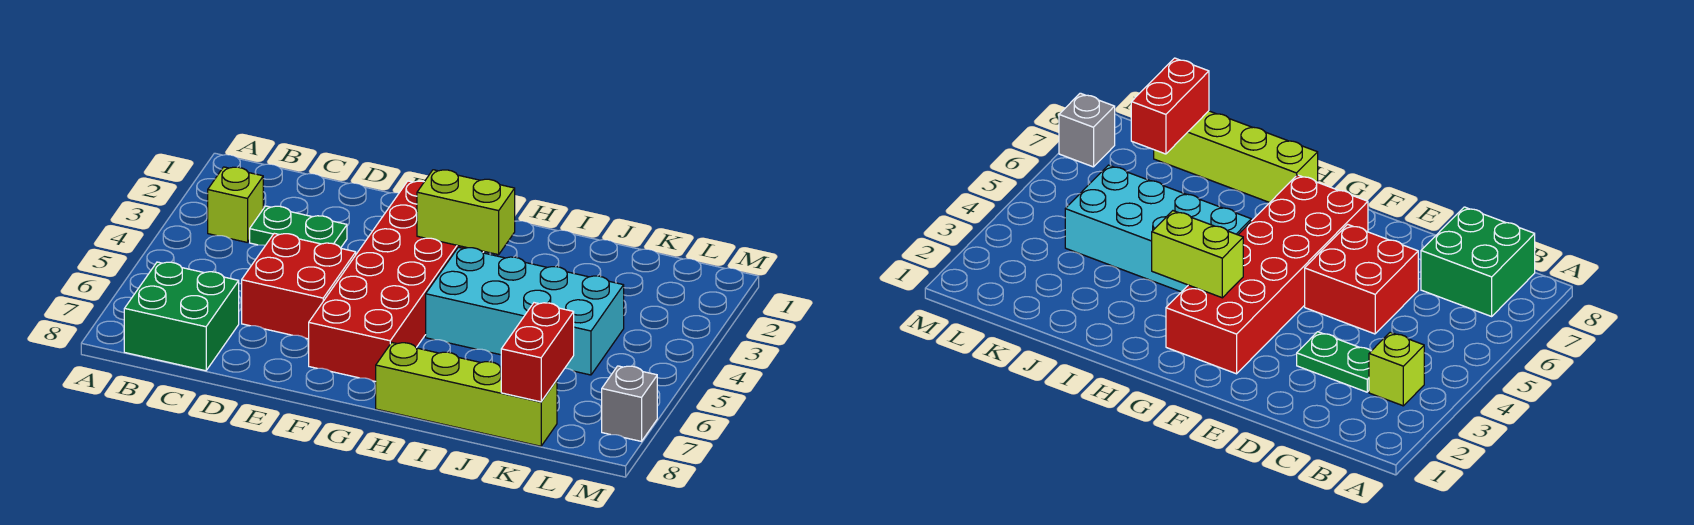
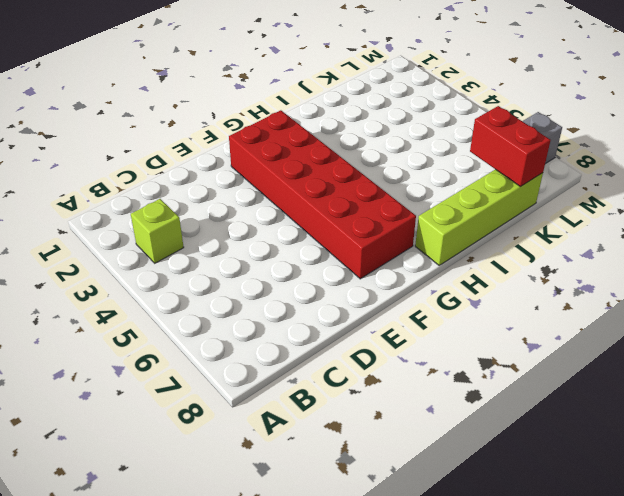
none -> green 2x2 brick [124,262,239,371]
none -> green 1x2 plate [250,206,347,248]

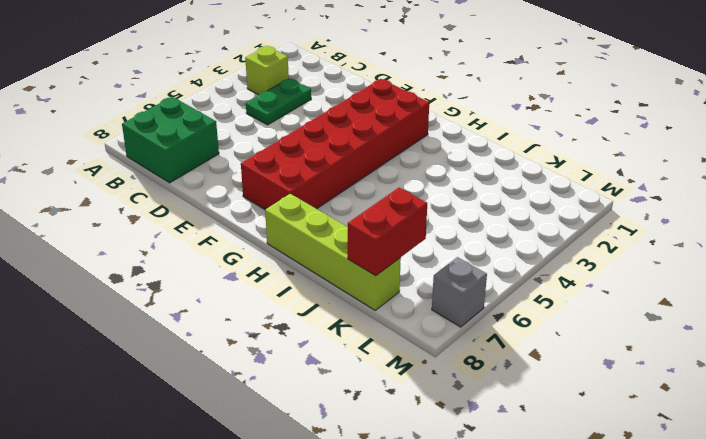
green 1x2 plate [246,78,311,125] -> green 1x2 plate turned to [250,206,347,248]
none -> red 2x2 brick [242,233,356,339]
none -> cyan 2x4 brick [426,247,624,375]

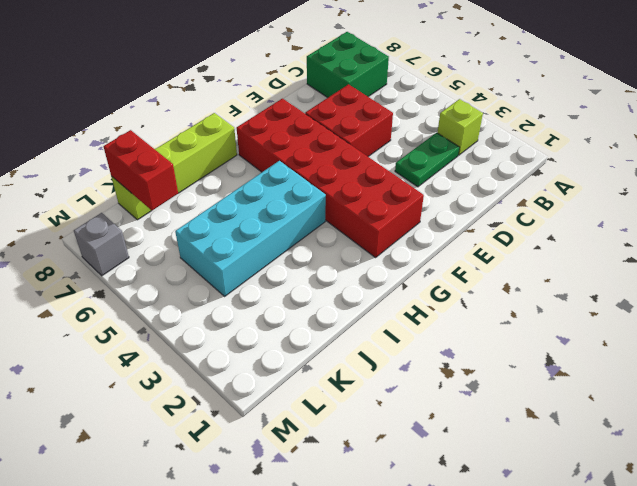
none -> lime 1x2 brick [417,170,515,255]

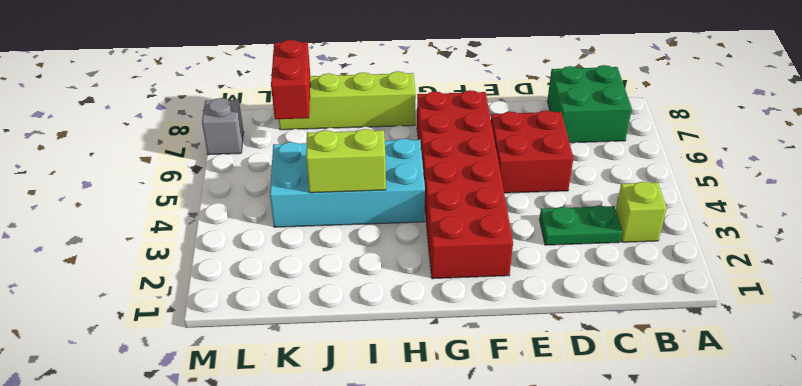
lime 1x2 brick [306,129,386,193] -> lime 1x2 brick moved to [417,170,515,255]

